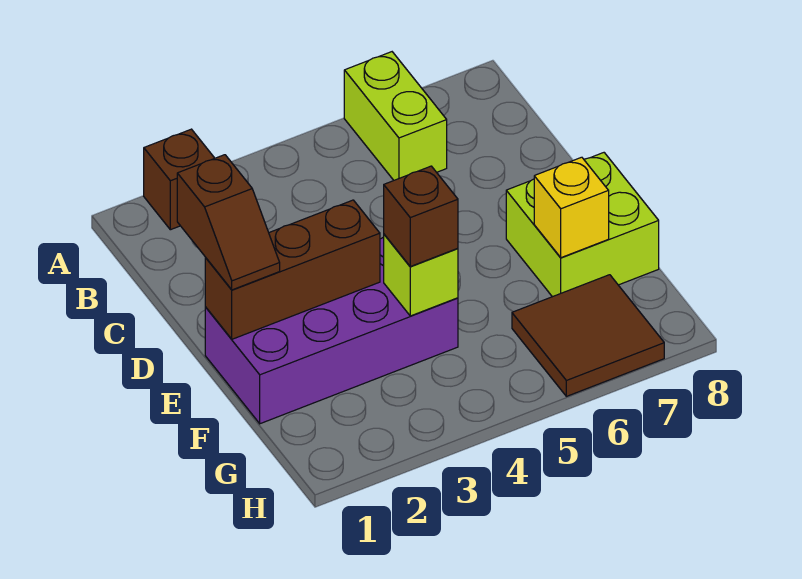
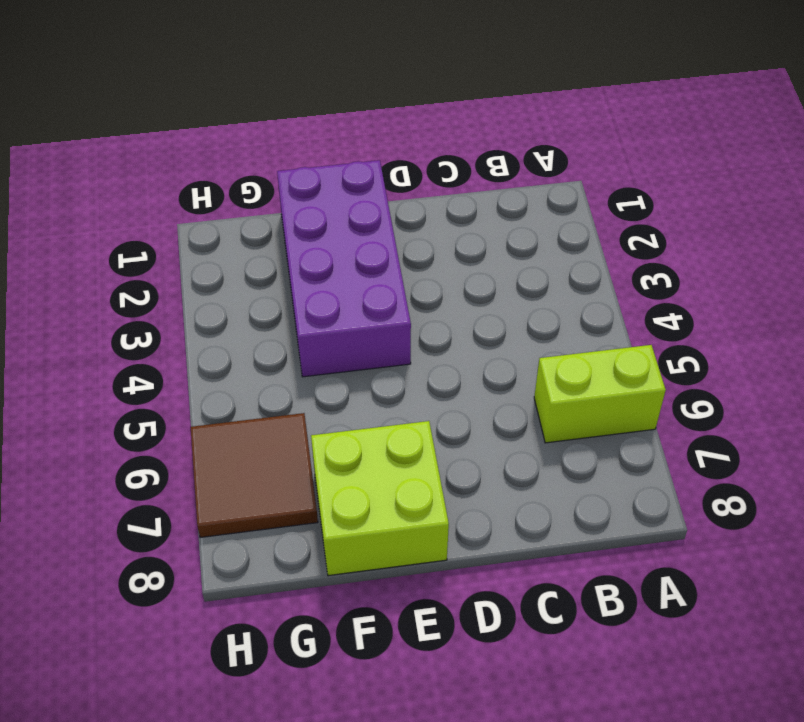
none -> brown 1x1 brick [144,129,215,230]
none -> brown 1x3 brick [205,200,380,339]

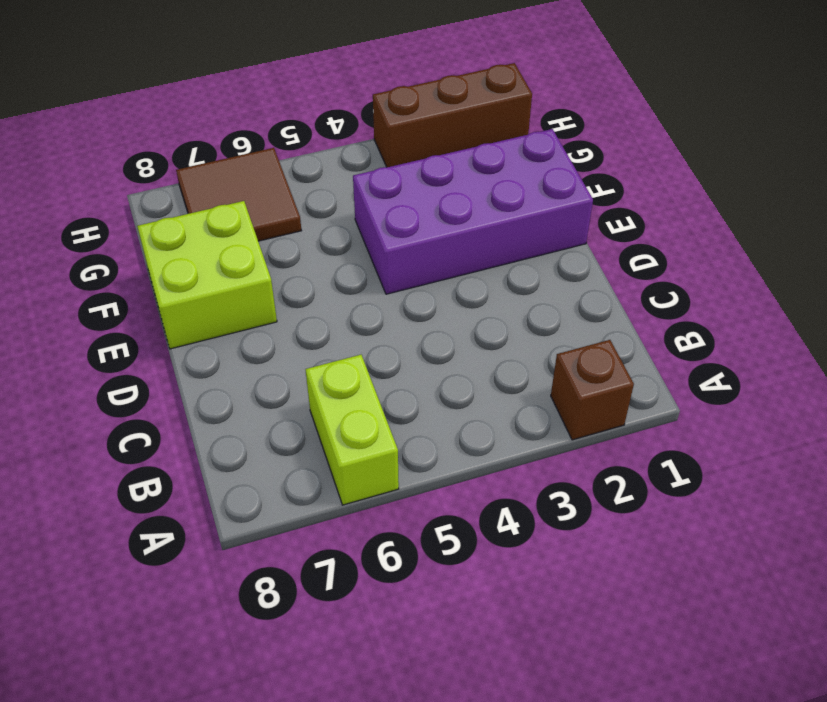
brown 1x3 brick [373,63,532,167] -> brown 1x3 brick moved to [205,200,380,339]
none -> lime 1x1 brick [384,234,458,316]
none -> yellow 1x1 brick [534,157,609,258]

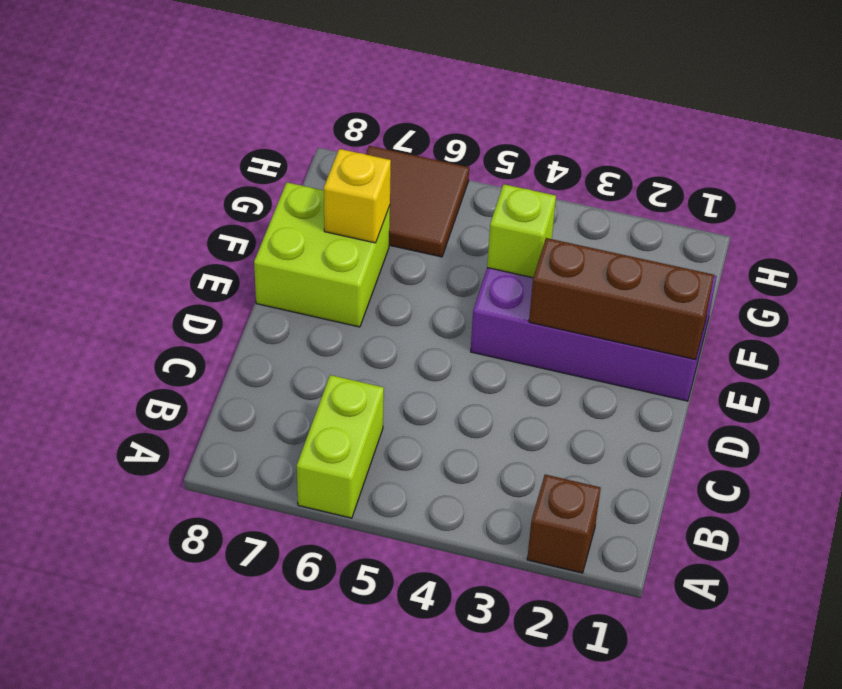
none -> brown 1x2 slope [177,155,280,290]
none -> brown 1x1 brick [384,166,458,266]

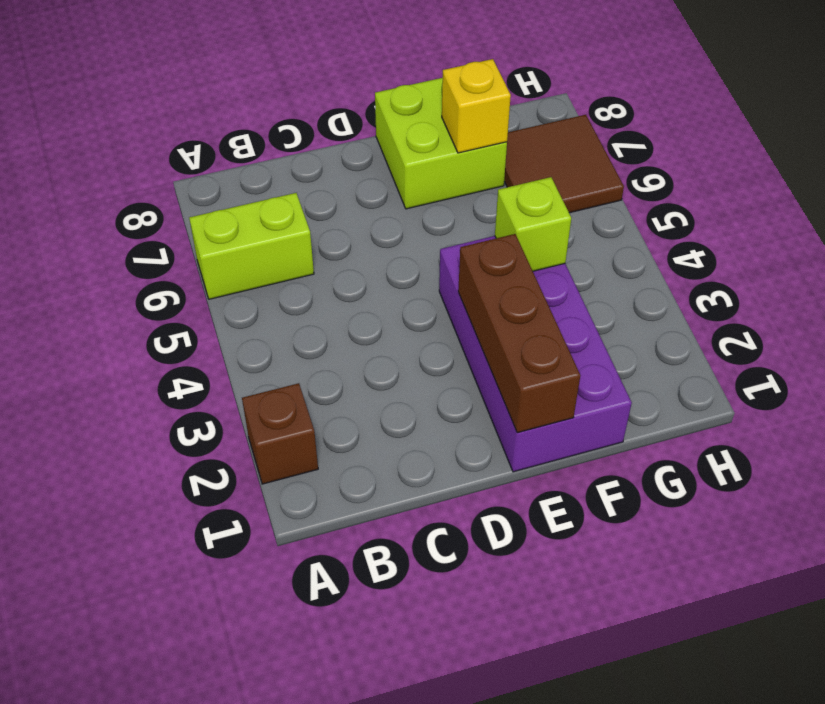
none -> brown 1x2 slope [177,155,280,290]
none -> brown 1x1 brick [384,166,458,266]

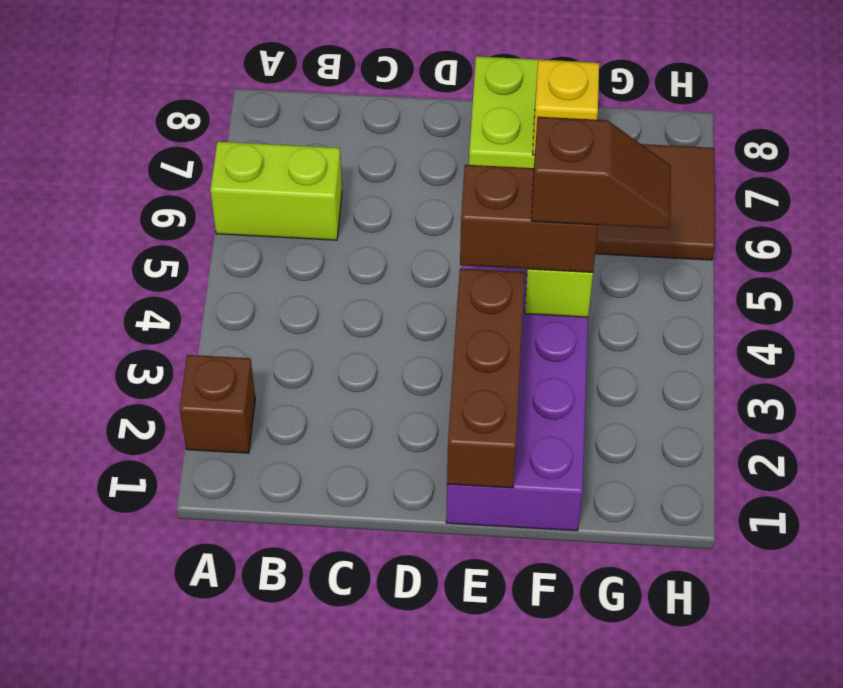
brown 1x2 brick [460,165,598,272] -> brown 1x1 brick [384,166,458,266]
brown 1x2 slope [531,117,671,229] -> brown 1x2 slope moved to [177,155,280,290]

